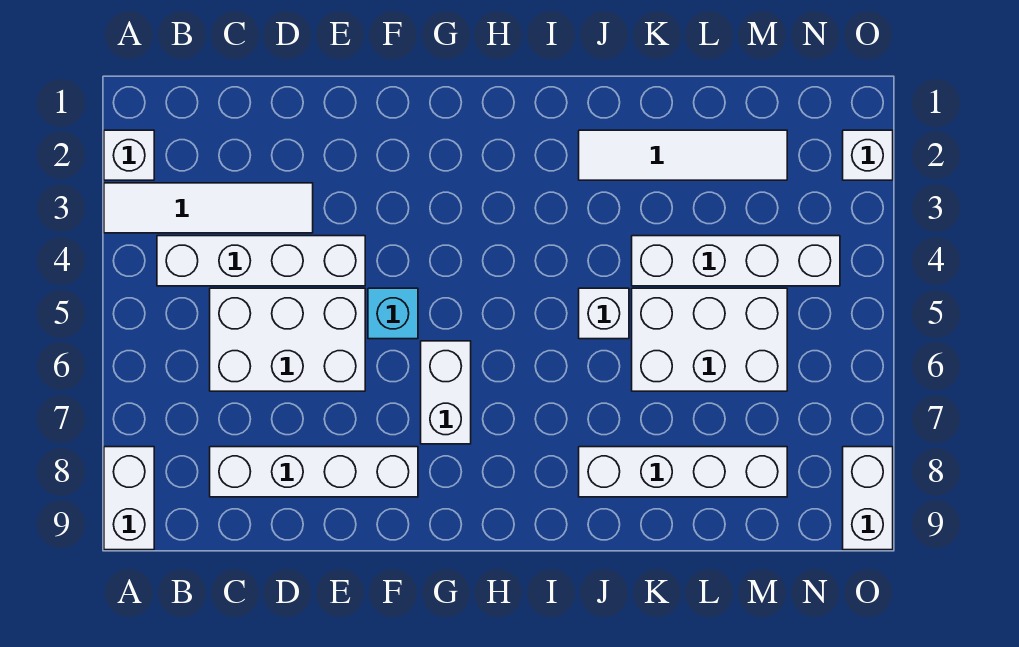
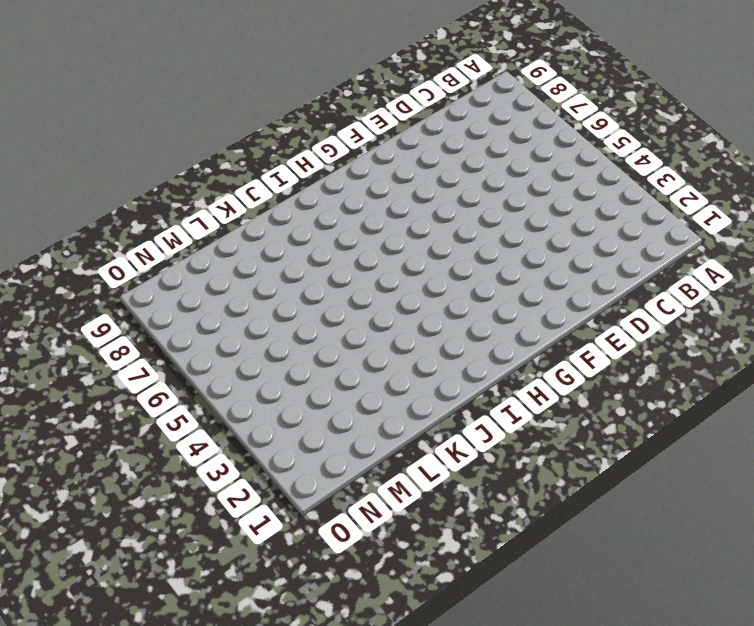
none -> white 1x1 brick [104,130,154,180]
none -> white 1x4 tile [104,183,313,233]
none -> white 1x2 brick [104,447,154,550]

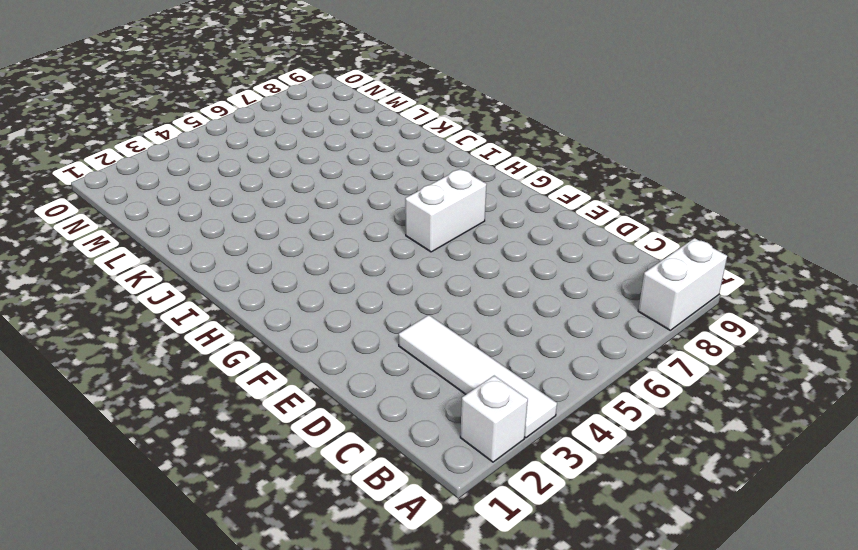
none -> white 1x4 brick [157,236,365,286]
none -> white 2x3 brick [210,288,365,391]
none -> white 1x4 brick [210,447,418,497]

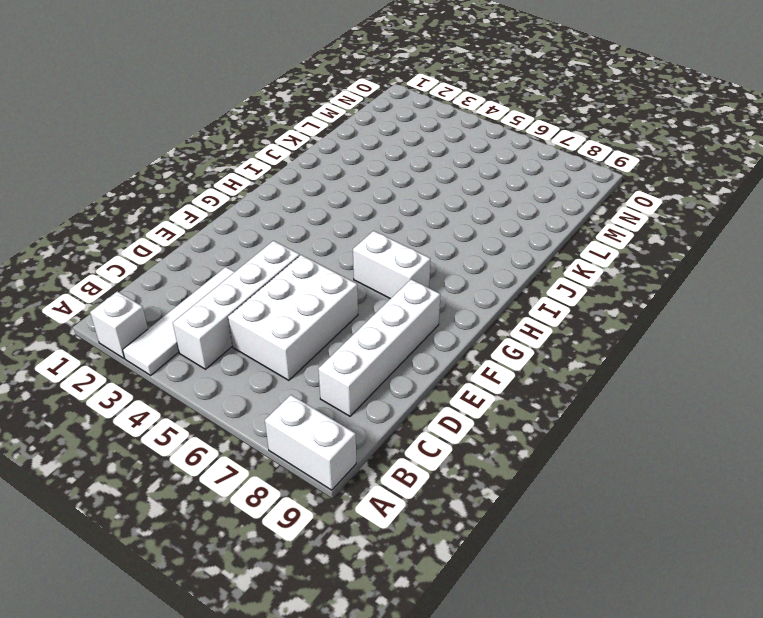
none -> cyan 1x1 brick [368,288,418,339]
none -> white 1x4 tile [579,130,787,180]
none -> white 1x1 brick [579,288,629,339]

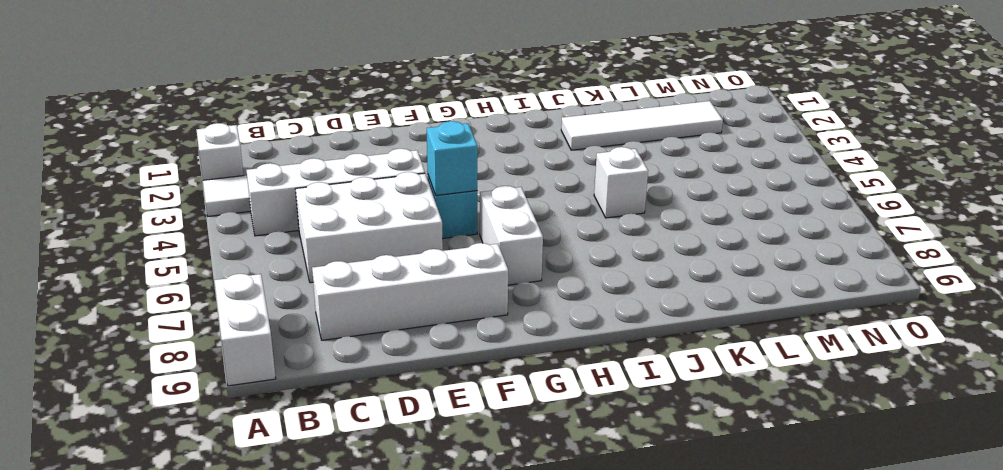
cyan 1x1 brick [427,121,478,195] -> none
none -> white 1x4 brick [579,447,787,497]
none -> white 1x4 brick [632,236,840,286]
none -> white 2x3 brick [632,288,787,391]

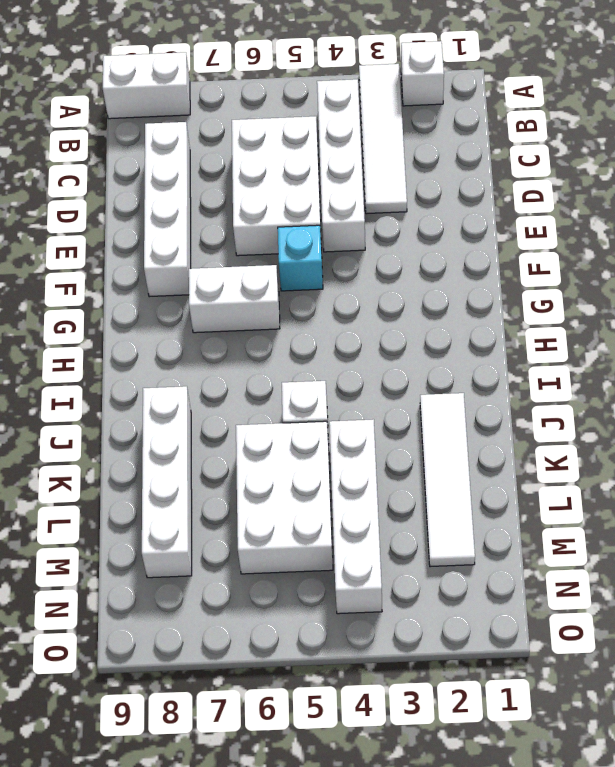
none -> white 1x1 brick [843,130,893,180]
none -> white 1x2 brick [843,447,893,550]

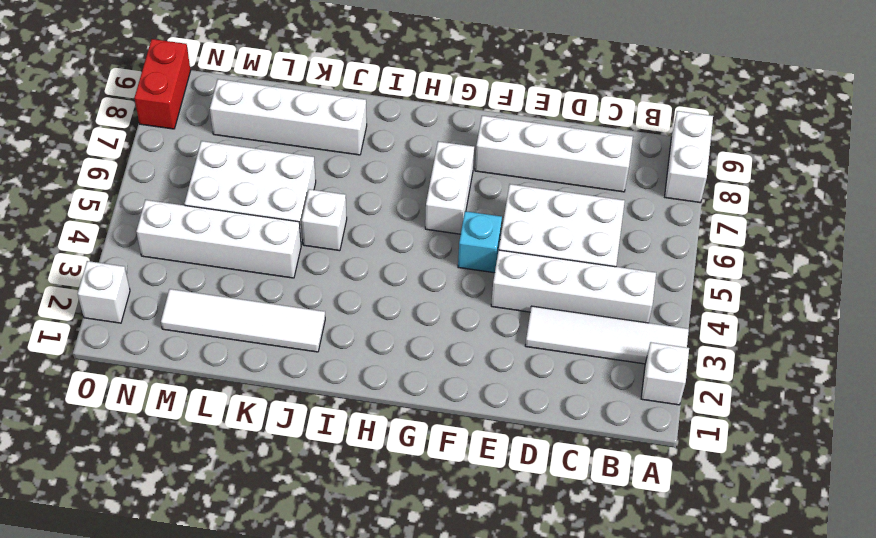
red 1x2 brick [134,39,191,129] -> white 1x2 brick [843,447,893,550]

